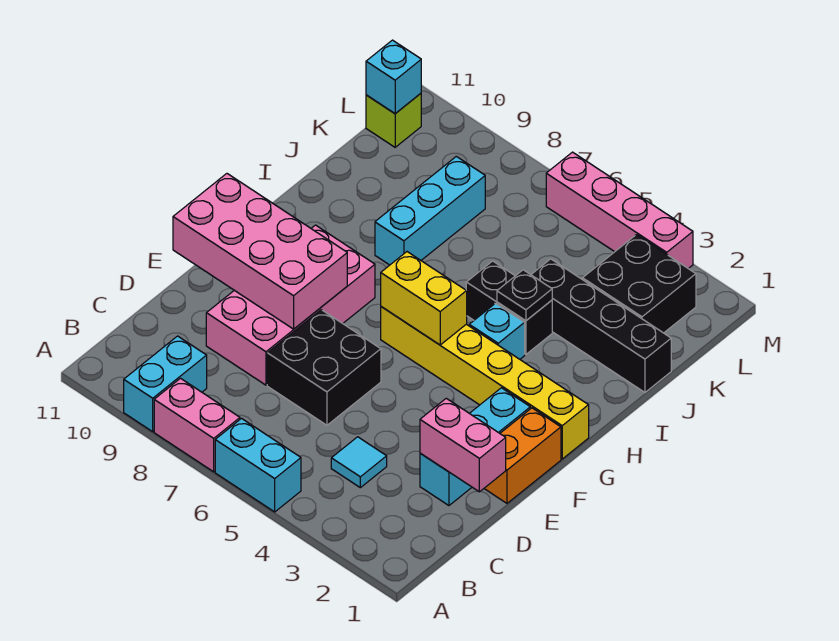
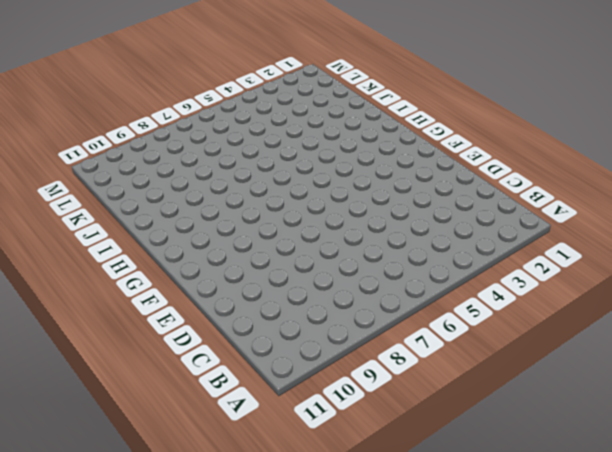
none -> cyan 1x2 brick [215,419,301,512]
none -> pink 1x2 brick [154,378,240,472]
none -> cyan 1x2 brick [124,336,207,432]

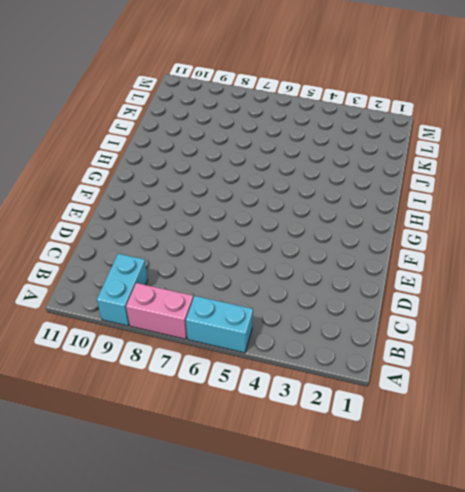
none -> cyan 1x1 tile [331,437,387,488]
none -> cyan 1x3 brick [420,388,530,506]
none -> black 2x2 brick [267,310,381,425]

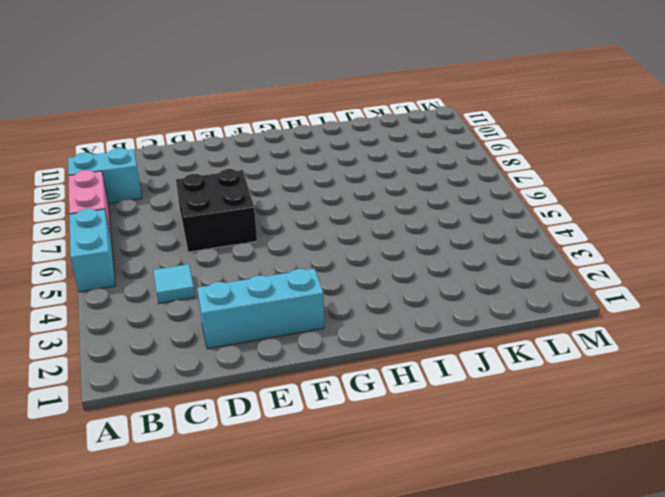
none -> pink 2x4 brick [206,225,375,385]
none -> orange 1x2 brick [484,408,561,503]
none -> yellow 1x6 brick [381,307,589,459]

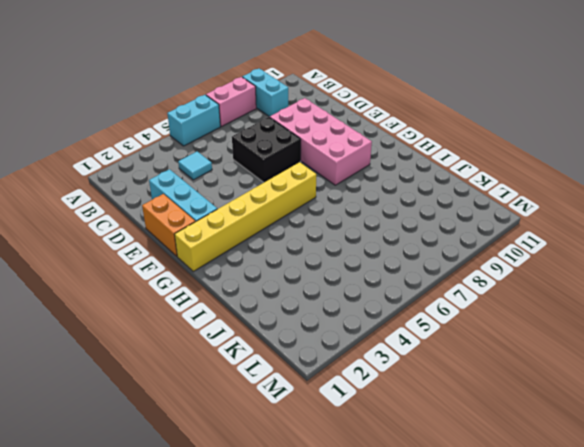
none -> cyan 1x1 brick [469,303,525,359]
none -> black 1x2 brick [466,261,552,354]
none -> cyan 1x3 brick [375,156,485,265]

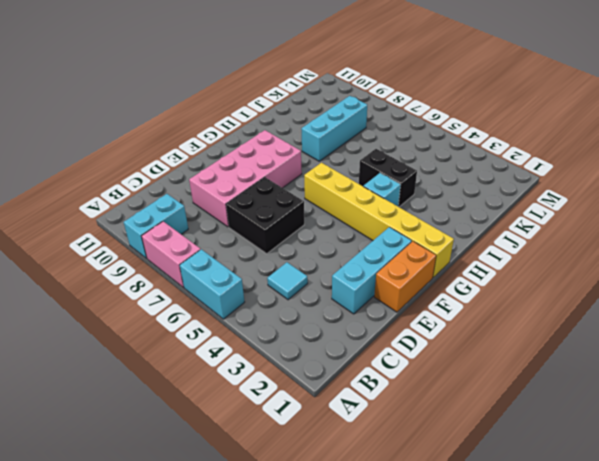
none -> black 1x4 brick [531,259,671,392]
none -> black 2x2 brick [583,235,696,333]
none -> lime 1x1 brick [366,93,421,147]

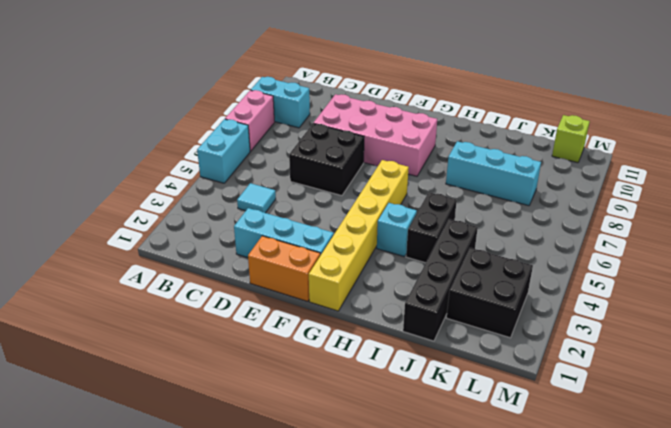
none -> pink 1x4 brick [546,152,693,269]
none -> pink 1x2 brick [420,398,506,492]
none -> pink 2x4 brick [173,174,347,329]

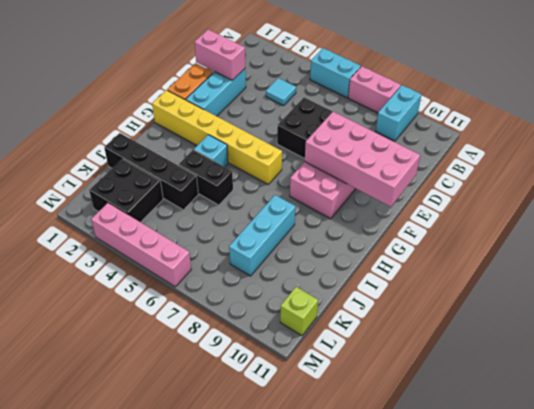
none -> yellow 1x2 brick [381,252,467,345]
none -> black 1x1 plate [497,270,552,321]
none -> cyan 1x1 brick [366,40,421,114]

